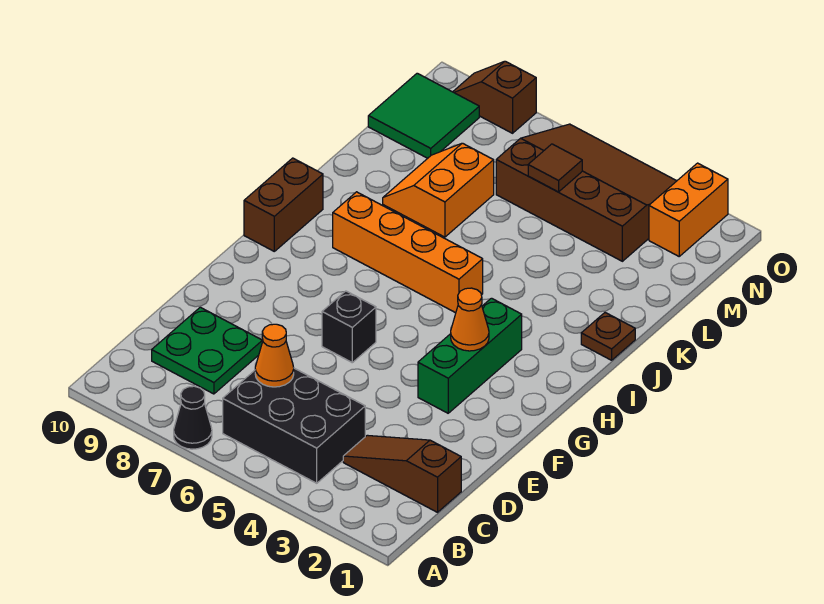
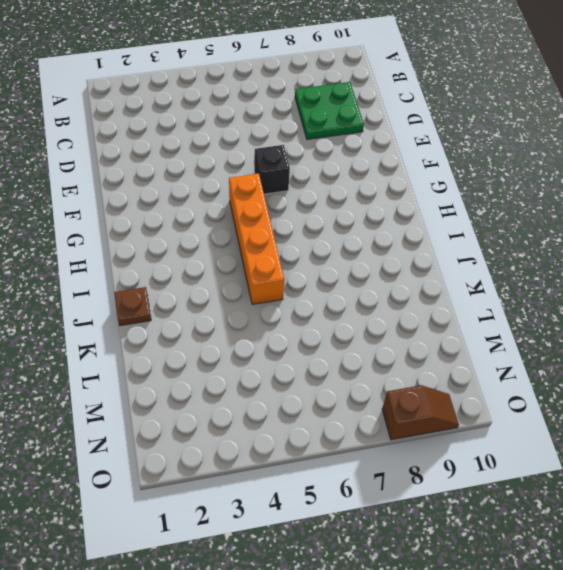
orange 1x4 brick [229,174,284,304] -> orange 1x4 brick turned to [333,192,483,313]
none -> black 1x1 cone [174,386,212,449]
none -> black 2x3 brick [223,368,365,483]
none -> brown 1x3 slope [343,435,461,512]

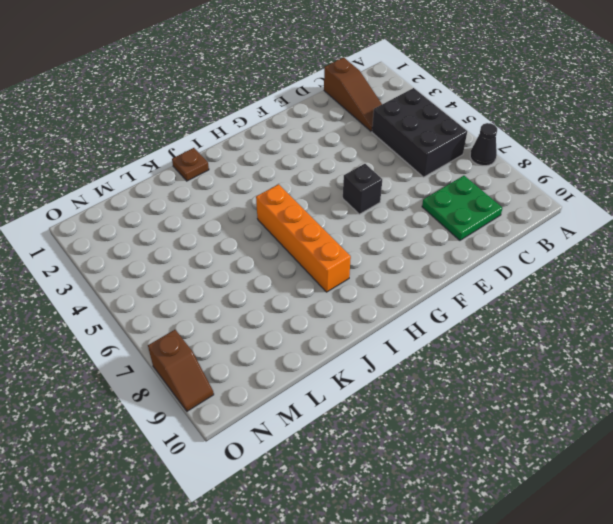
none -> green 1x3 brick [418,298,522,413]
none -> brown 1x2 brick [244,158,323,251]
none -> orange 2x2 slope [383,143,494,237]

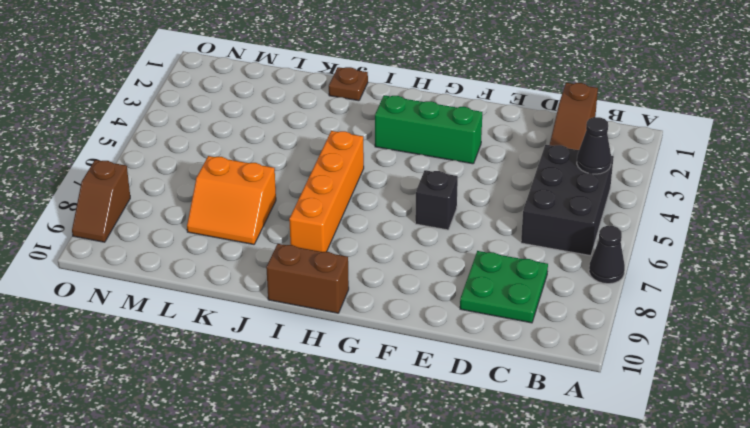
black 1x1 cone [577,117,611,174] -> none
none -> brown 3x4 slope [496,124,676,261]
none -> green 2x2 tile [368,73,479,158]
none -> orange 1x2 brick [649,163,728,256]

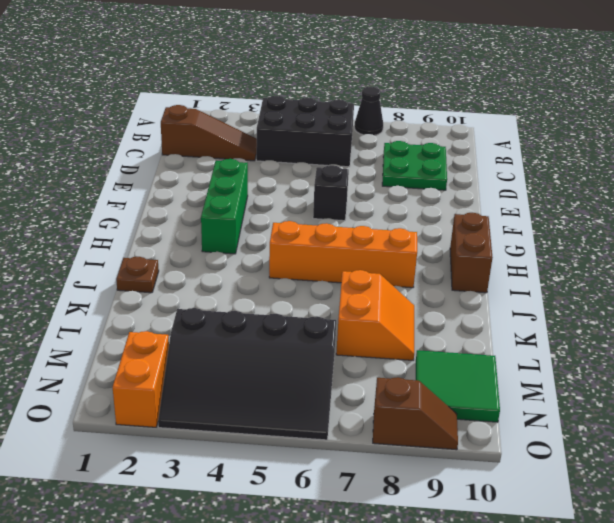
black 3x4 slope [158,308,336,440] -> brown 3x4 slope [496,124,676,261]
none -> orange 1x1 cone [255,324,294,387]
none -> orange 1x1 cone [451,288,489,351]
none -> brown 1x1 tile [528,144,582,192]

